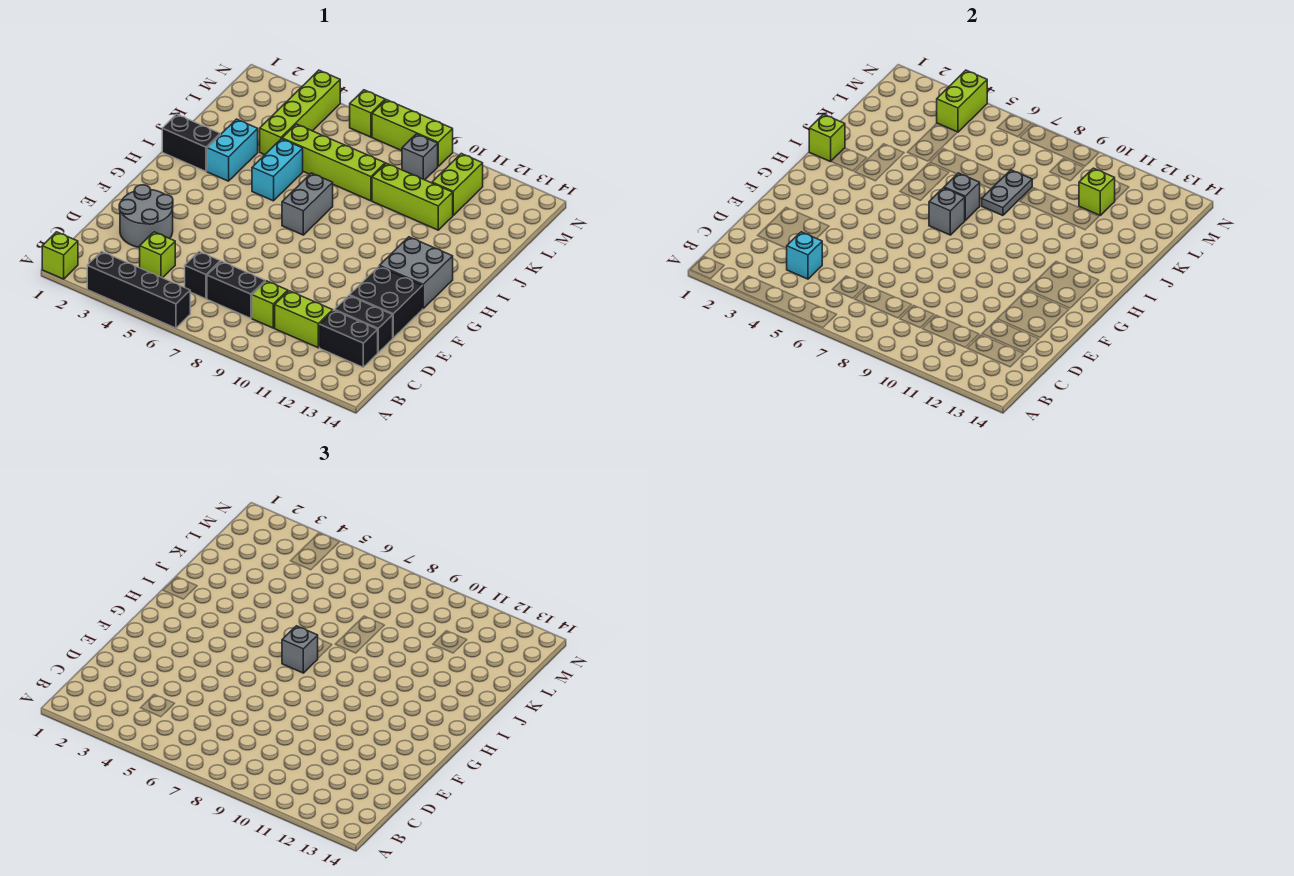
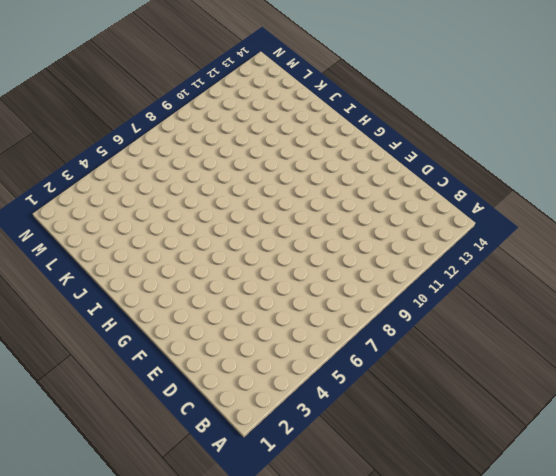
none -> lime 1x1 brick [42,232,78,279]
none -> black 1x4 brick [87,251,190,328]
none -> lime 1x1 brick [140,232,175,278]
none -> black 1x1 brick [185,252,220,299]

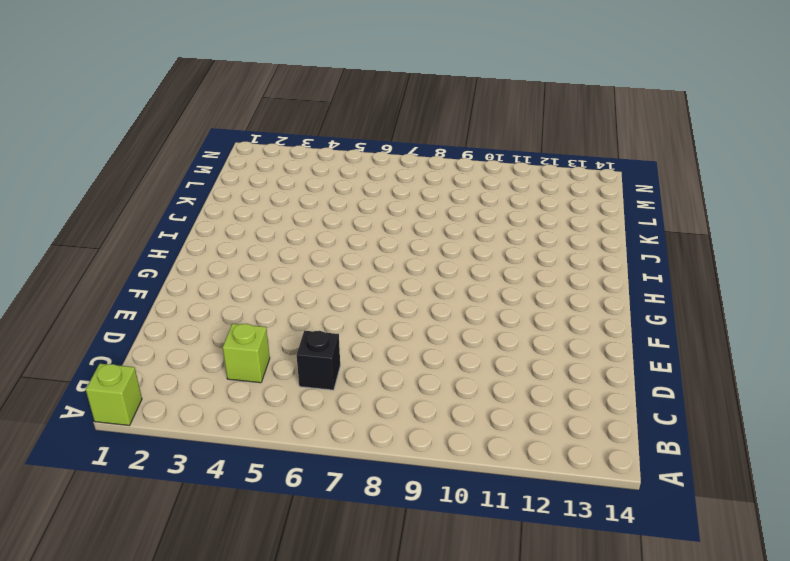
none -> black 1x4 brick [87,251,190,328]
none -> black 1x2 brick [207,261,265,318]
none -> lime 1x1 brick [252,281,288,328]
none -> lime 1x2 brick [275,291,333,348]

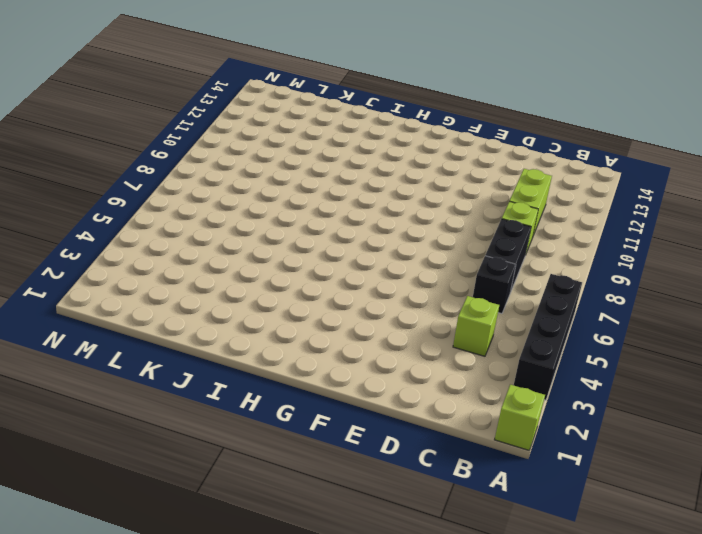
none -> black 1x2 brick [320,310,378,367]
none -> grey 2x2 round brick [119,185,173,248]
none -> black 1x2 brick [335,296,393,352]
none -> black 2x2 brick [349,266,423,338]

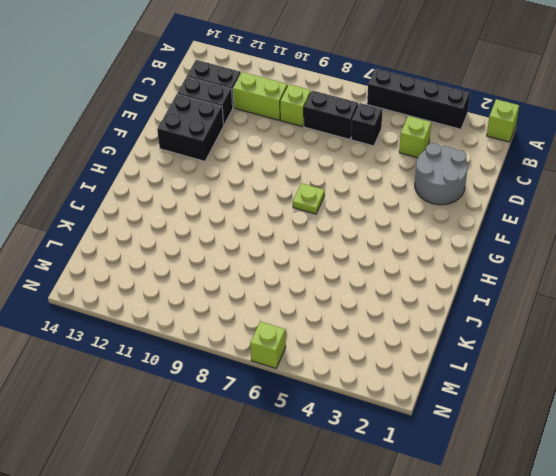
lime 1x1 plate [293,183,325,214] -> none
none -> grey 2x2 brick [380,237,453,308]
none -> grey 1x2 brick [282,173,333,235]
none -> black 1x2 brick [162,114,220,171]
none -> cyan 1x2 brick [207,119,258,181]

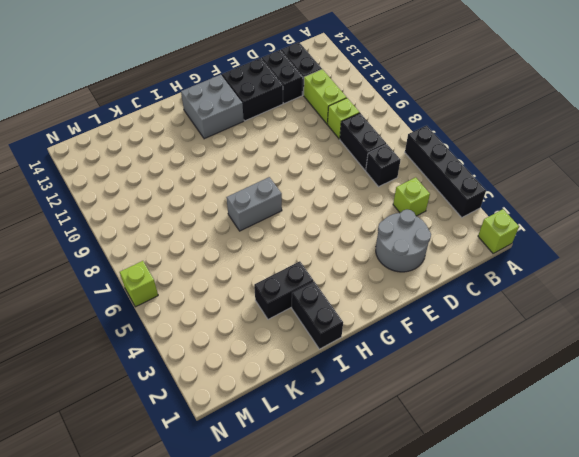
black 1x2 brick [254,261,314,319] -> cyan 1x2 brick [207,119,258,181]
none -> cyan 1x2 brick [252,139,303,201]
none -> lime 1x4 brick [260,70,340,155]
none -> lime 1x4 brick [282,124,385,201]
none -> lime 1x3 brick [372,163,453,230]

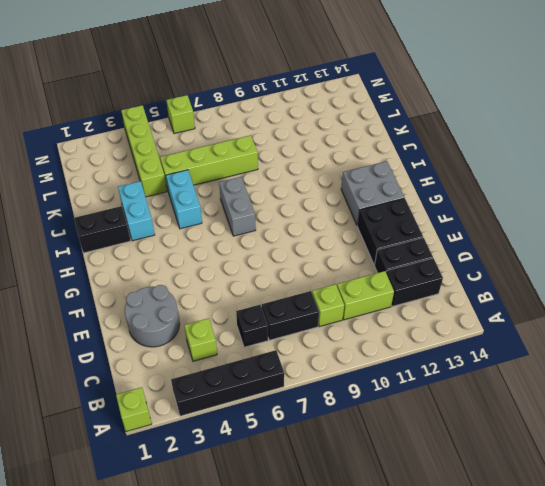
none -> lime 1x3 brick [372,163,453,230]
none -> lime 1x2 brick [432,154,483,215]
none -> grey 1x1 brick [402,134,438,180]
none -> lime 1x3 brick [372,100,453,166]

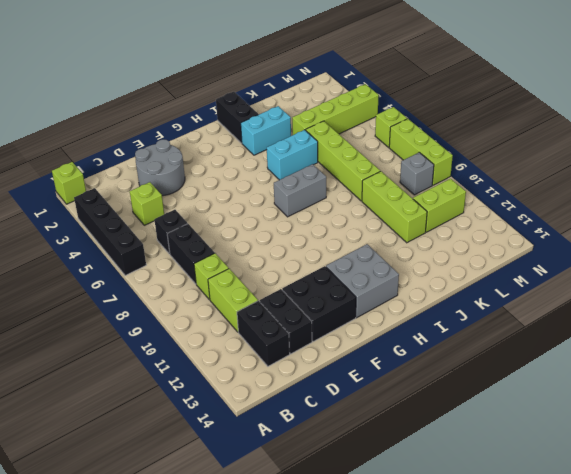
none -> cyan 1x1 brick [787,232,822,279]
none -> grey 1x1 brick [929,188,965,235]
none -> lime 1x1 brick [809,114,845,162]
none -> grey 1x1 brick [944,173,980,220]

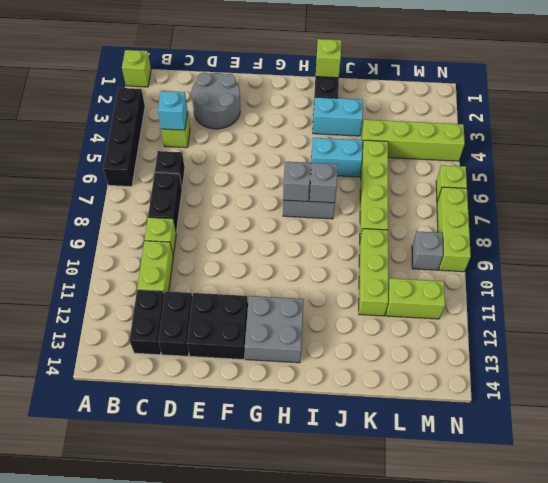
none -> grey 1x2 plate [982,170,1032,216]
none -> lime 1x1 brick [1079,168,1115,215]
none -> lime 1x2 brick [937,70,987,132]
none -> grey 1x1 brick [282,626,318,673]

